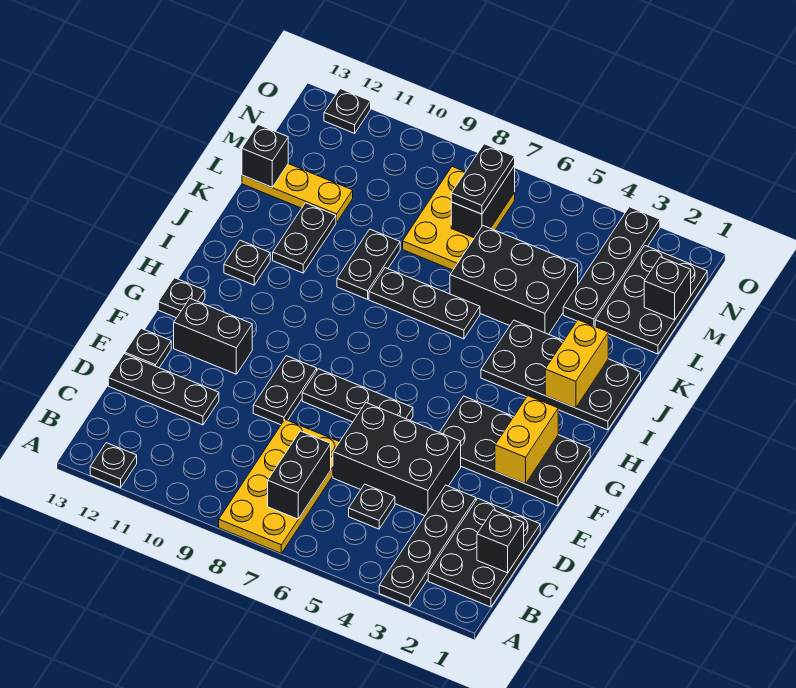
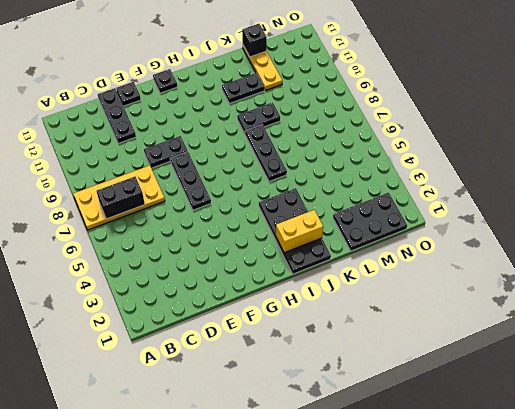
none -> black 1x4 plate [379,485,476,606]
none -> black 1x1 plate [90,443,137,488]
none -> black 2x3 plate [428,499,540,607]
none -> black 1x1 plate [349,484,395,529]

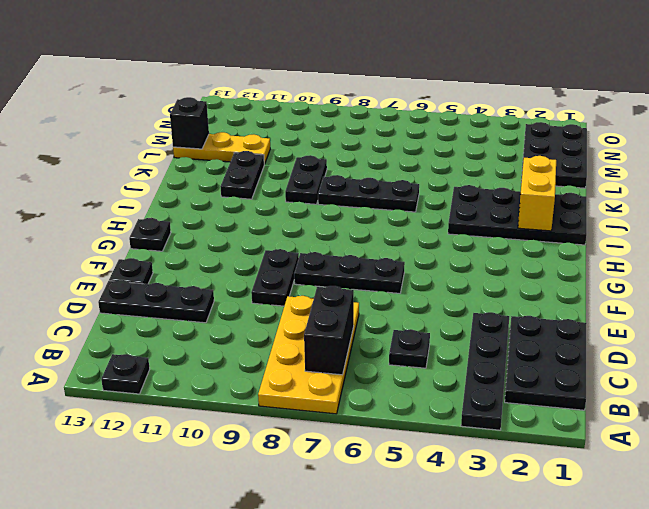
none -> black 2x3 brick [333,403,461,516]
none -> black 2x4 plate [440,396,590,506]
none -> black 1x2 brick [174,299,252,374]
none -> black 1x1 plate [224,240,270,285]

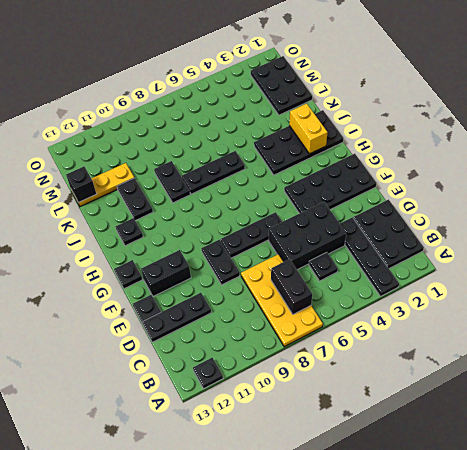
none -> black 2x3 brick [450,226,578,334]
none -> black 1x4 plate [563,207,660,326]
none -> yellow 2x3 plate [403,167,515,270]
none -> black 1x1 plate [324,89,371,133]

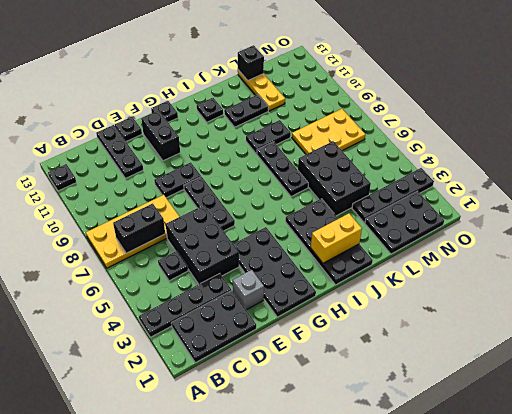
grey 1x1 brick [233,270,264,310] -> none
none -> black 1x1 plate [324,89,371,133]
none -> black 1x1 brick [477,510,524,573]
none -> yellow 1x2 brick [495,396,558,484]
none -> black 1x1 brick [644,257,691,320]

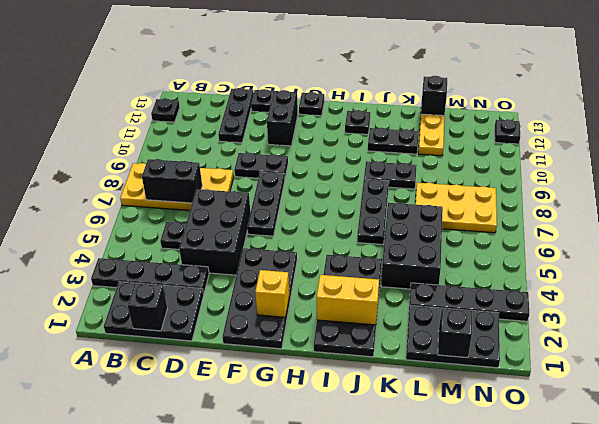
yellow 1x1 brick [255,270,289,317] -> yellow 1x2 brick [495,396,558,484]
none -> black 1x2 brick [451,166,515,238]
none -> black 1x2 plate [451,144,515,214]

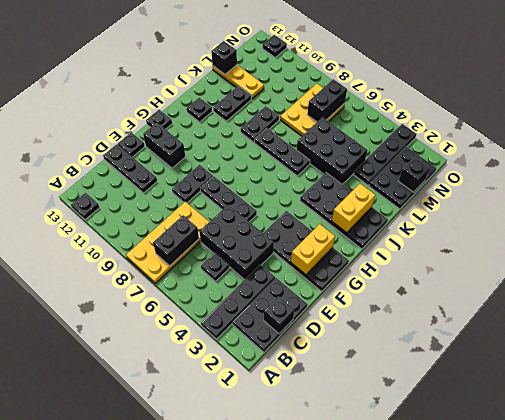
none -> black 1x2 plate [451,144,515,214]

